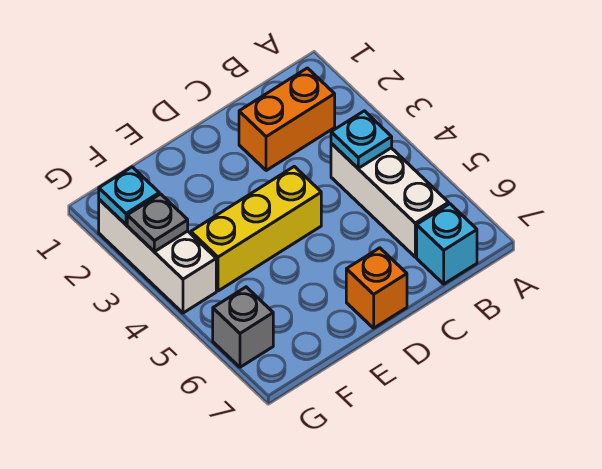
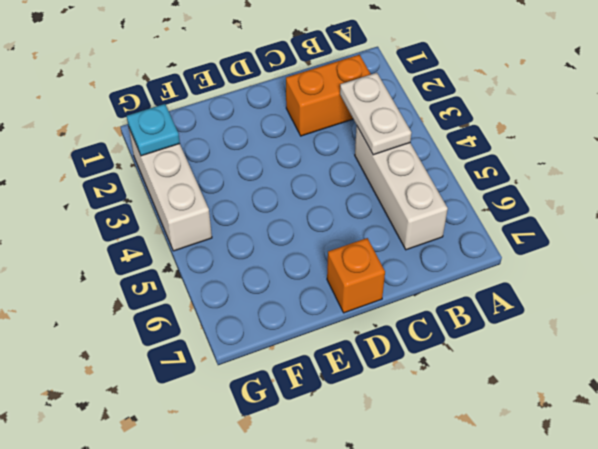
white 1x2 plate [340,73,412,155] -> cyan 1x1 plate [331,111,392,168]
none -> cyan 1x1 brick [417,204,477,284]
none -> yellow 1x3 brick [191,166,321,291]

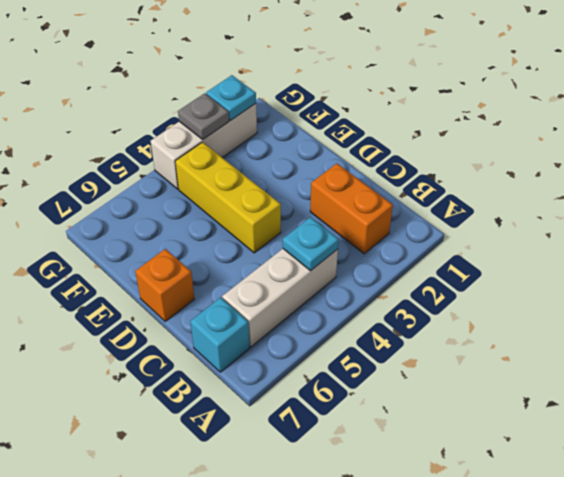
none -> grey 1x1 brick [213,287,273,367]

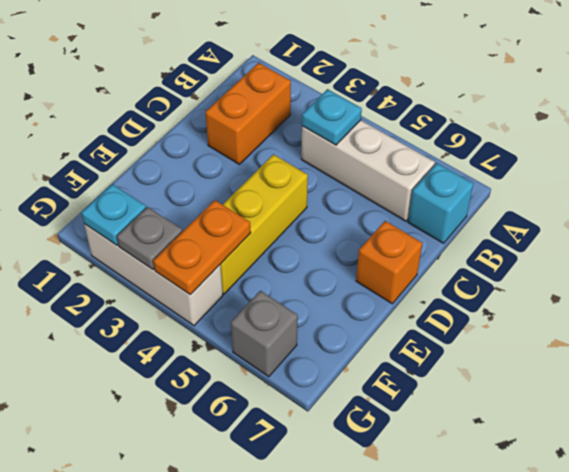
orange 1x2 plate [153,200,251,295] -> none

